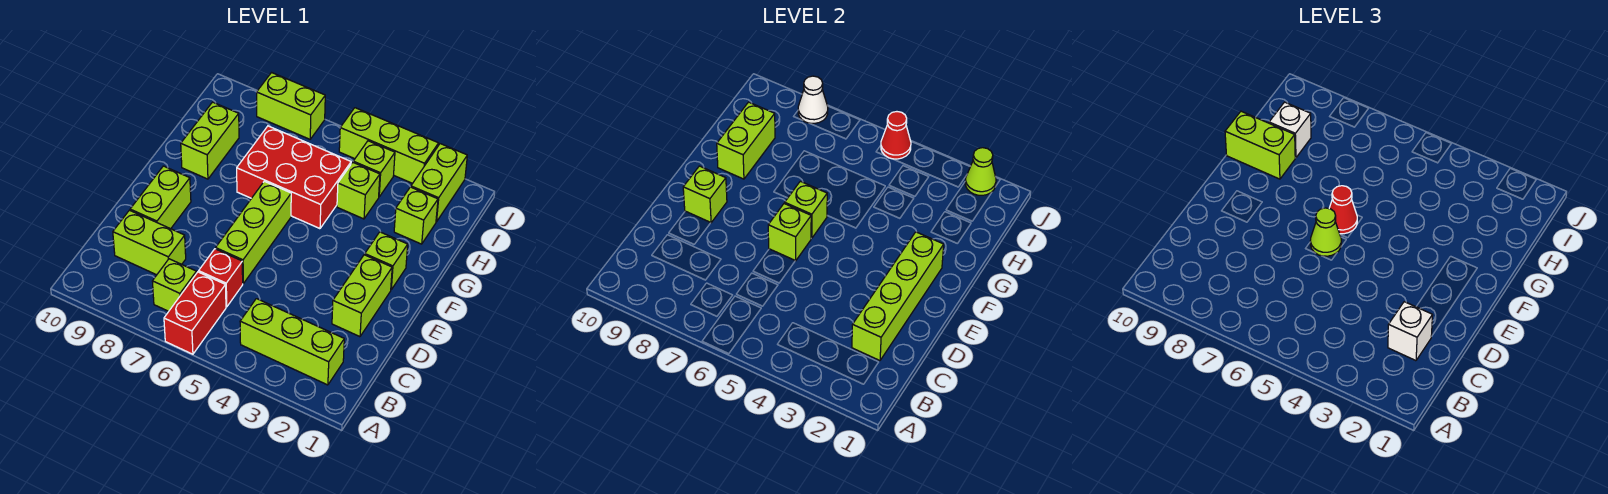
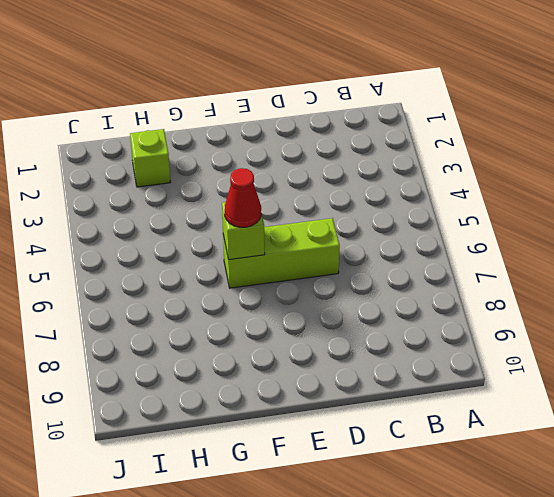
none -> red 1x2 brick [164,272,226,354]
none -> lime 1x3 brick [240,299,344,385]
none -> lime 1x1 brick [152,259,196,311]
none -> red 1x1 brick [199,249,243,307]

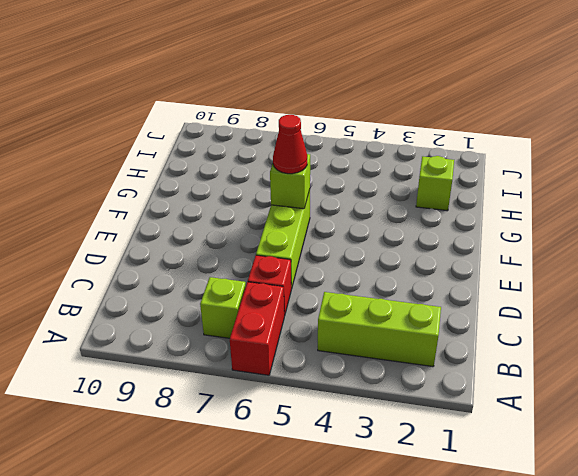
none -> lime 1x2 brick [113,210,186,275]
none -> lime 1x2 brick [332,255,392,337]
none -> lime 1x2 brick [130,166,191,229]
none -> lime 1x1 brick [365,232,408,289]

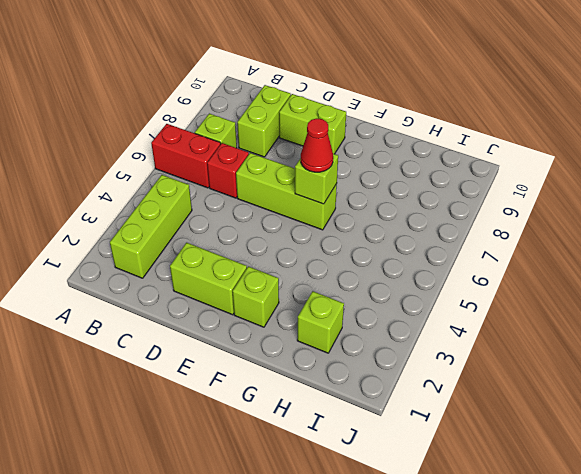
none -> red 2x3 brick [237,126,351,229]
none -> lime 1x2 brick [181,102,239,179]
none -> lime 1x1 brick [337,162,380,219]
none -> lime 1x2 brick [411,144,467,222]

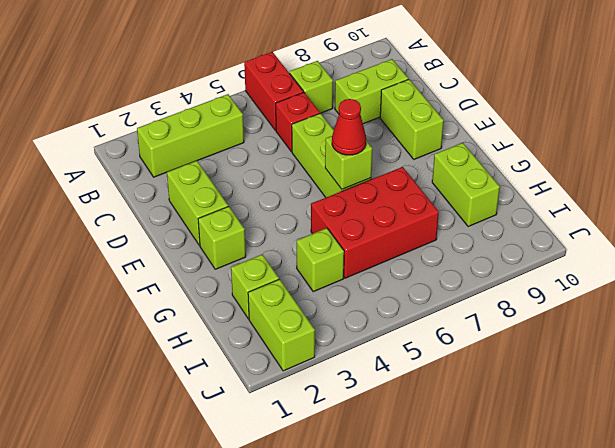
none -> lime 1x1 brick [353,141,395,197]
none -> lime 1x3 brick [339,108,439,183]
none -> lime 1x2 brick [257,73,325,139]
none -> lime 1x4 brick [852,232,944,361]

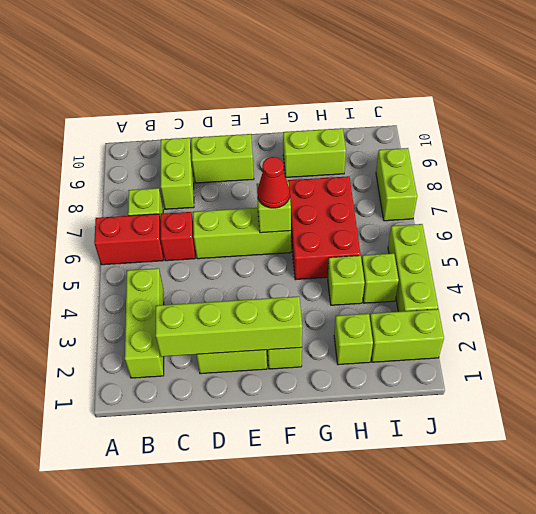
none -> lime 1x1 brick [768,203,811,261]
none -> lime 1x1 brick [683,166,727,222]
none -> lime 1x2 brick [717,102,775,179]
none -> lime 1x1 cone [965,148,996,195]

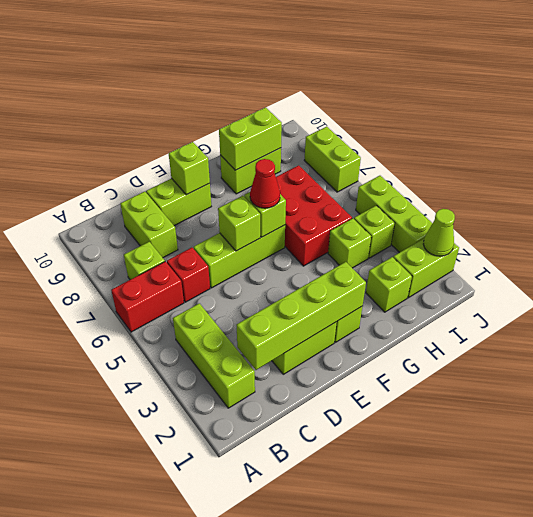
none -> red 1x1 cone [881,112,911,159]
none -> white 1x1 cone [798,76,828,123]
none -> white 1x1 brick [1388,302,1433,361]
none -> lime 1x1 cone [1310,208,1341,256]

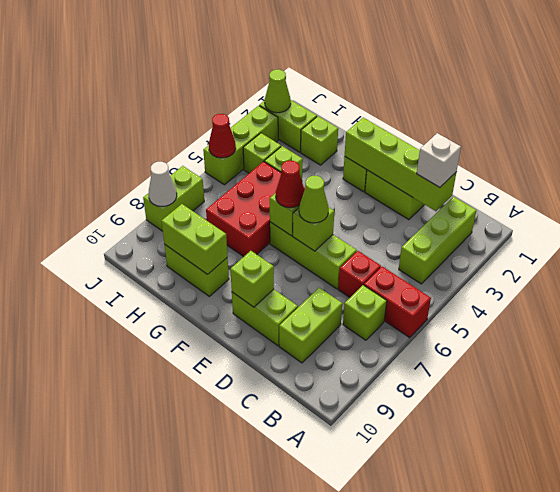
none -> lime 1x2 brick [1225,111,1295,179]
none -> white 1x1 brick [1269,102,1311,158]

